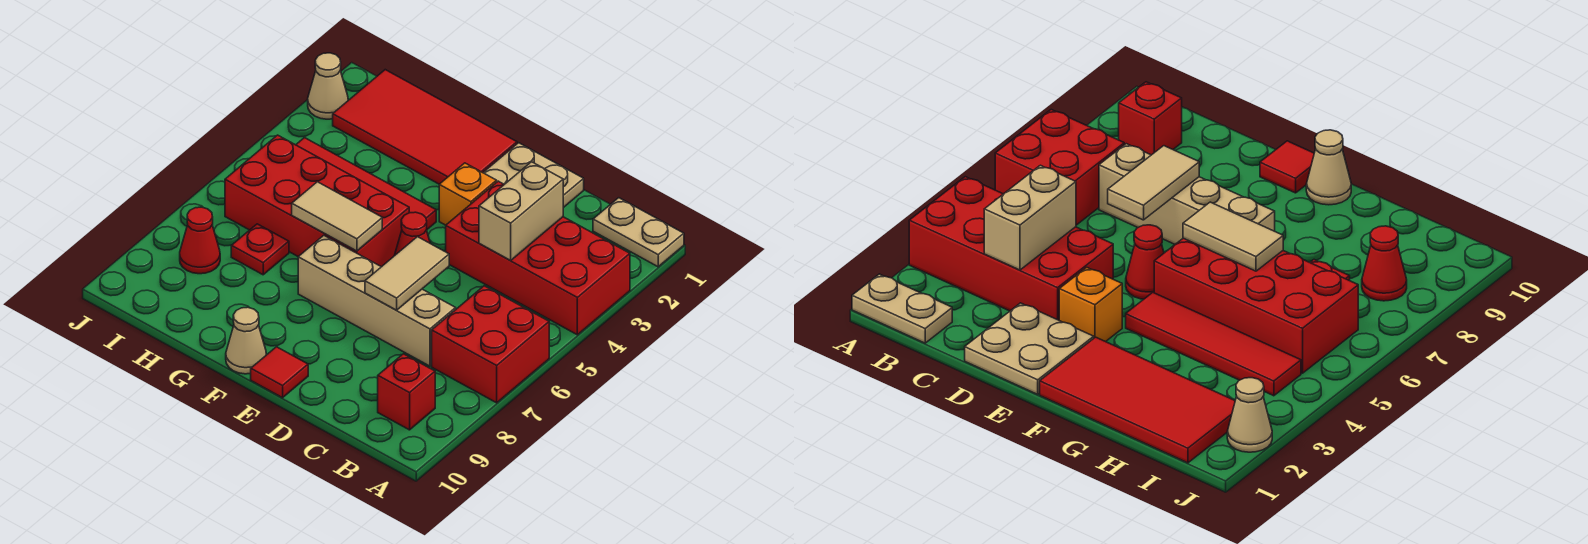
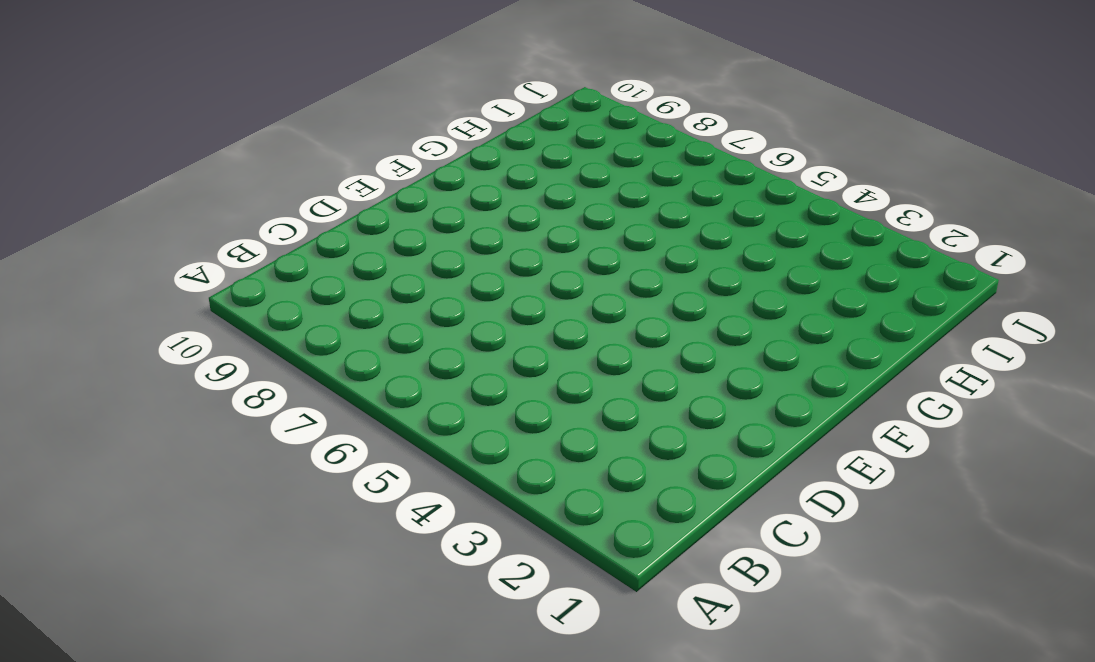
none -> tan 1x2 plate [593,198,684,267]
none -> red 2x4 brick [446,181,630,335]
none -> red 2x2 brick [432,286,549,403]

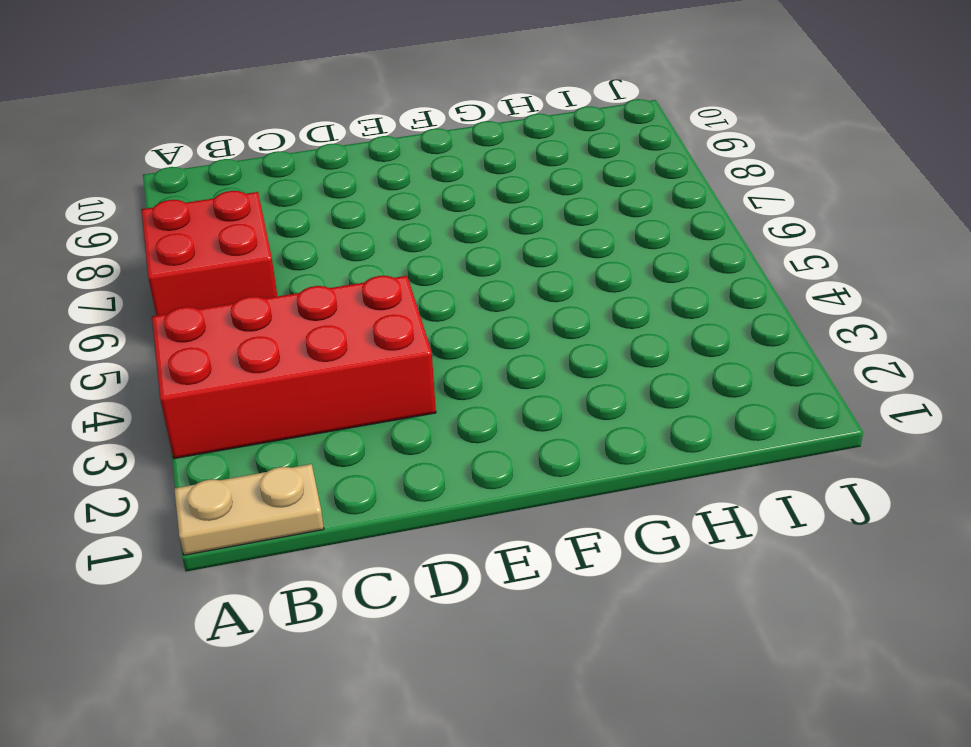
none -> red 1x1 brick [378,354,435,430]
none -> tan 1x4 brick [298,235,456,366]
none -> tan 2x2 plate [483,143,584,208]

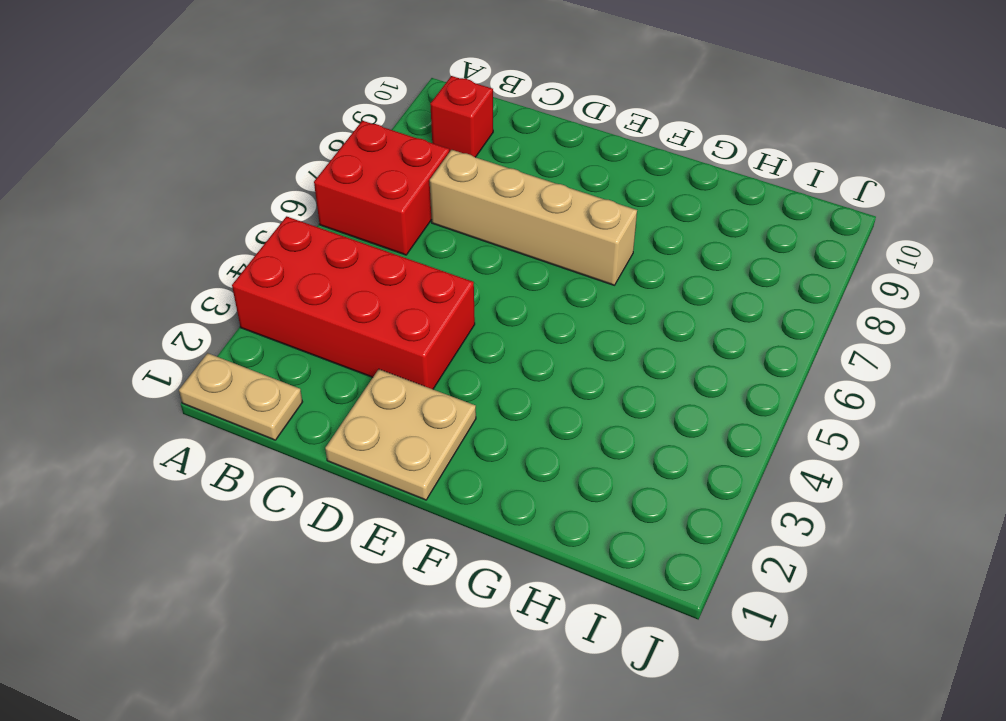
none -> orange 1x1 brick [439,163,497,225]
none -> red 1x1 cone [394,212,430,256]
none -> red 1x1 tile [251,347,308,398]

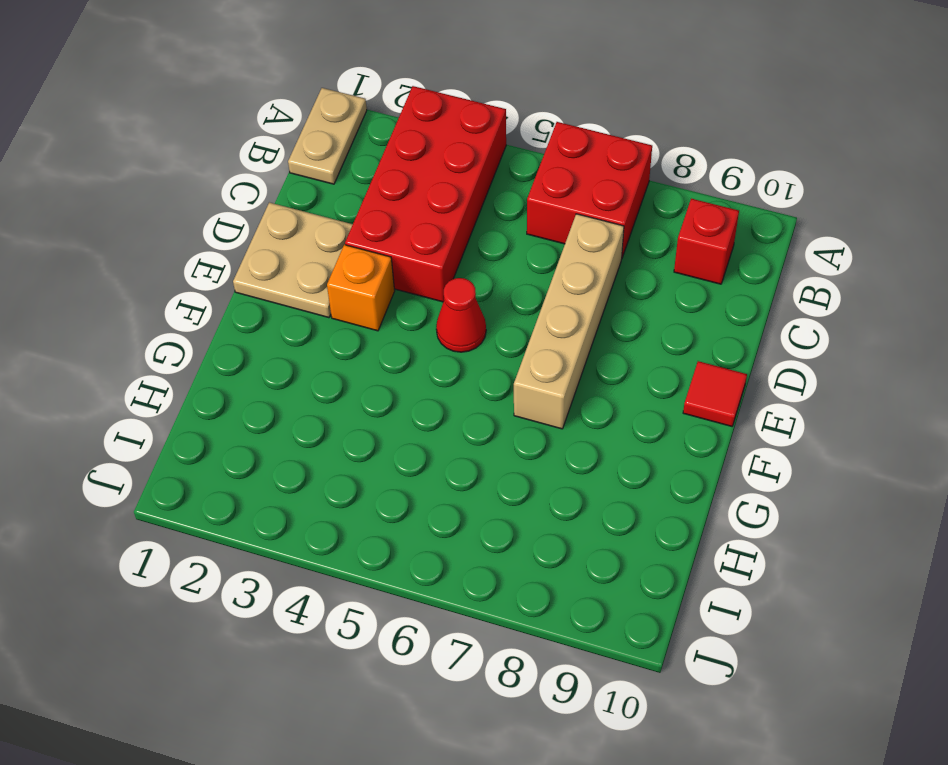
none -> red 2x4 tile [333,70,517,184]
none -> red 1x4 tile [296,138,436,229]
none -> red 2x4 brick [225,135,409,267]

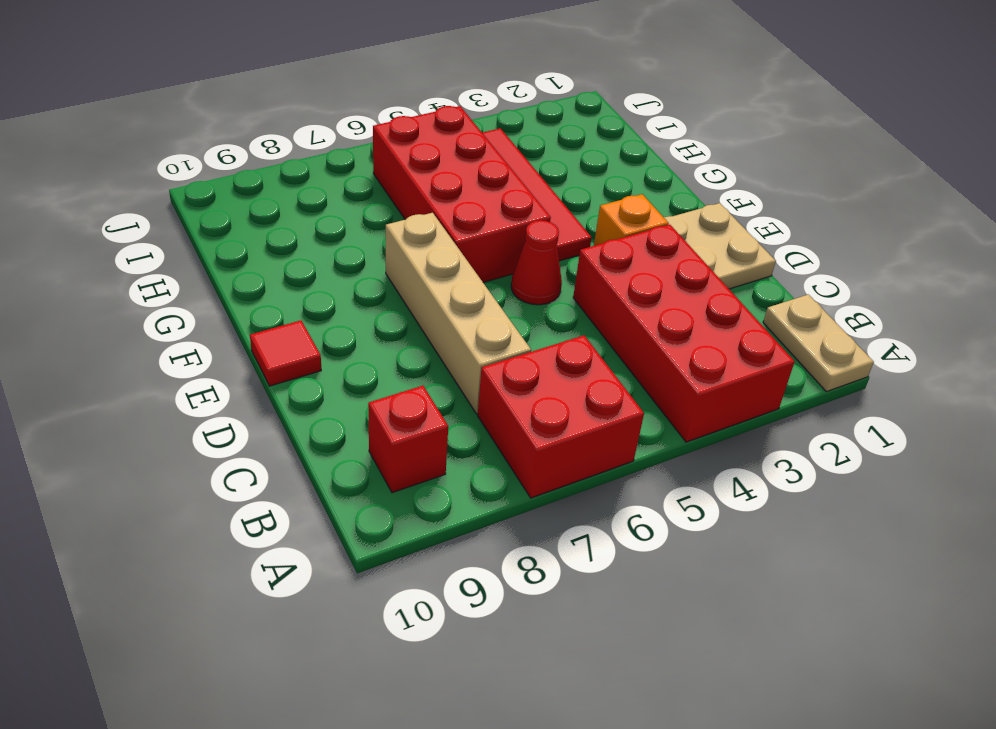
none -> red 2x4 tile [333,70,517,184]
none -> tan 1x1 cone [226,307,267,374]
none -> red 1x1 plate [231,224,289,275]

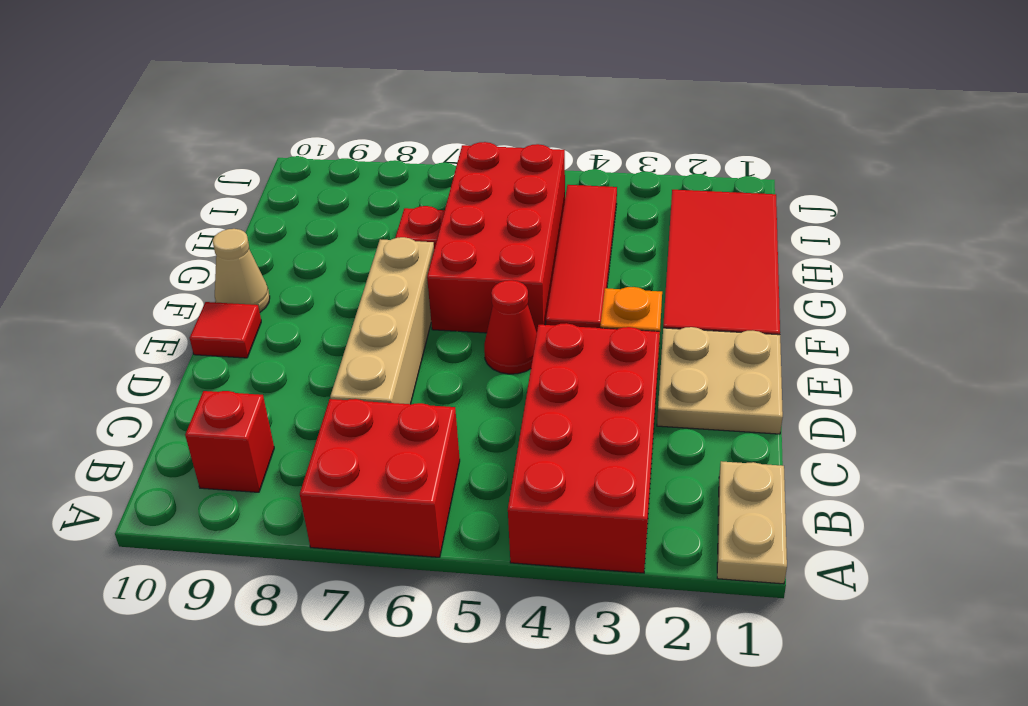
none -> red 1x1 cone [180,207,220,274]
none -> tan 1x1 cone [308,53,348,119]
none -> tan 1x2 brick [479,162,563,261]

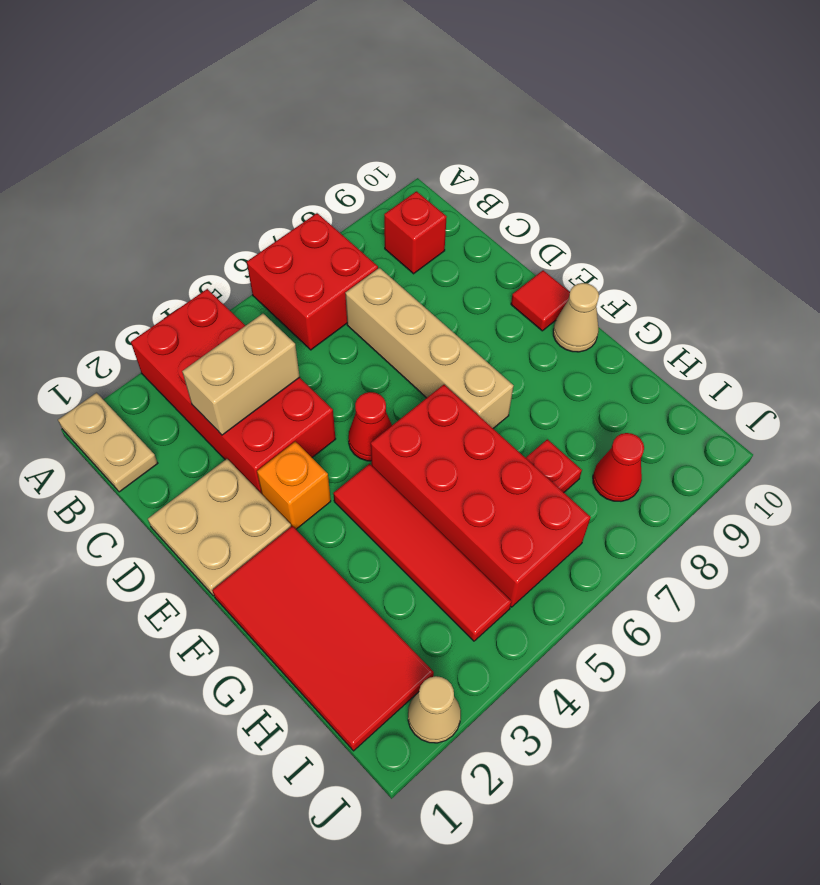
none -> tan 1x2 tile [365,237,449,310]
none -> tan 1x2 tile [292,182,382,251]

